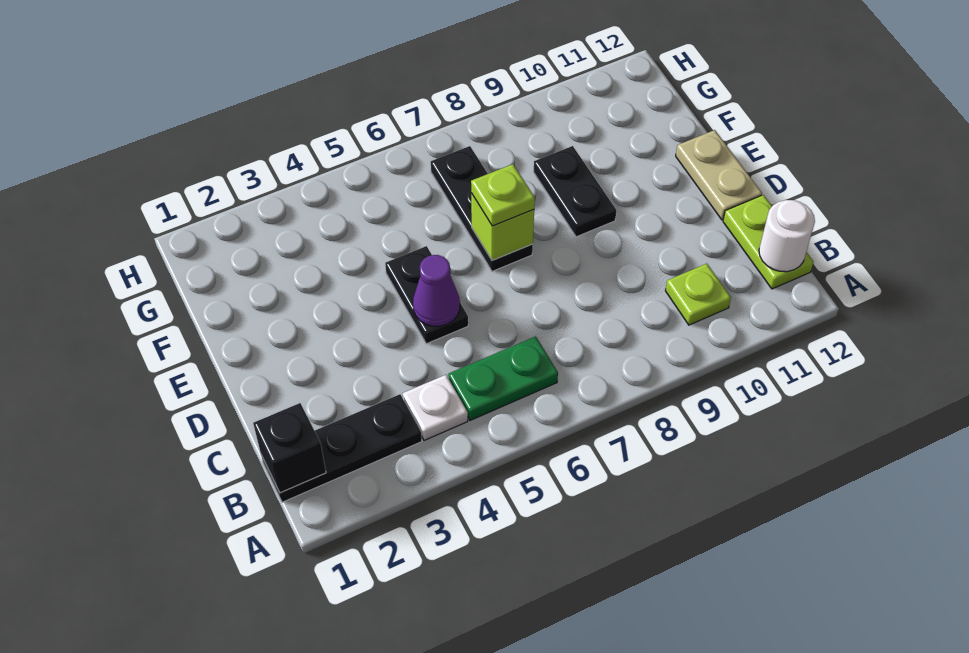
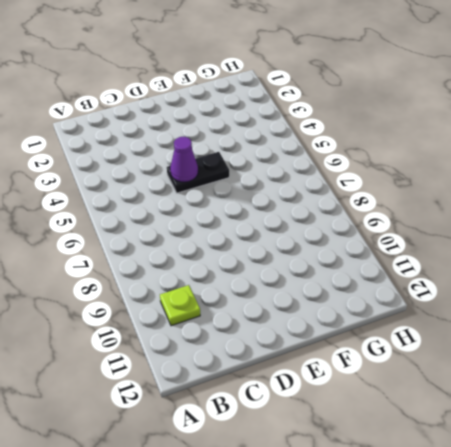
none -> black 1x3 plate [261,394,422,502]
none -> white 1x1 plate [403,375,468,440]
none -> green 1x2 plate [448,336,558,420]

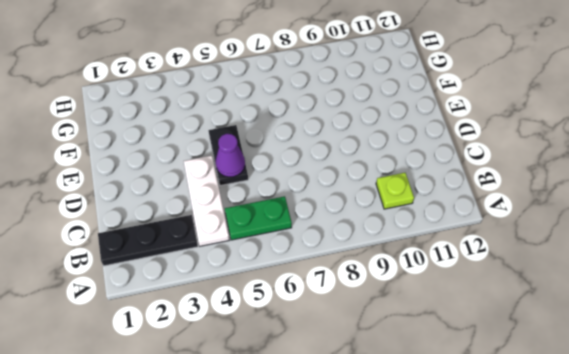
white 1x3 plate [184,156,229,246] -> white 1x1 plate [403,375,468,440]
none -> lime 1x2 plate [723,195,814,289]
none -> tan 1x2 plate [676,130,762,220]
none -> black 1x3 plate [431,146,533,271]

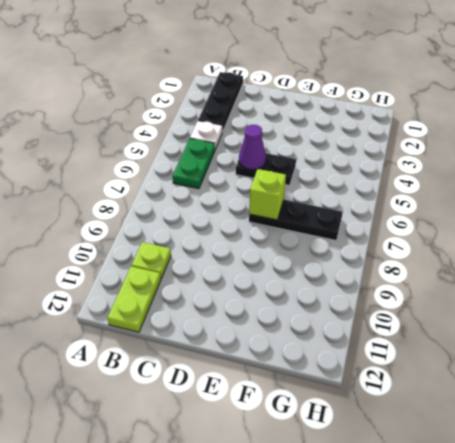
lime 1x2 plate [107,266,161,332] -> lime 1x2 plate turned to [723,195,814,289]
none -> tan 1x2 plate [676,130,762,220]
none -> black 1x2 plate [534,146,616,237]
none -> black 1x1 brick [253,403,326,493]

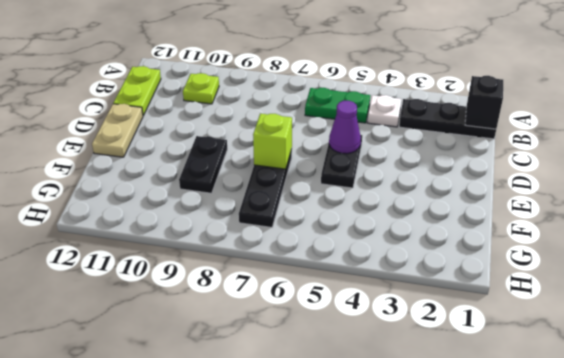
none -> white 1x1 round brick [759,200,815,272]
none -> lime 1x1 plate [471,164,535,226]

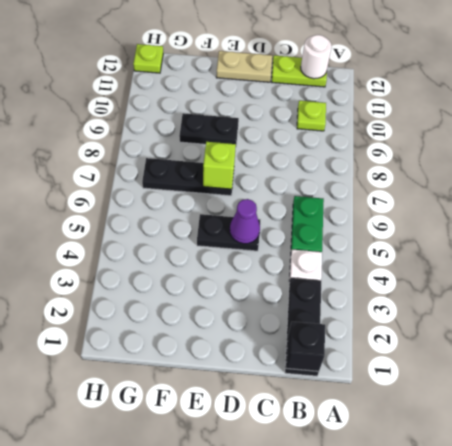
lime 1x1 plate [133,44,163,73] -> lime 1x1 plate moved to [471,164,535,226]

